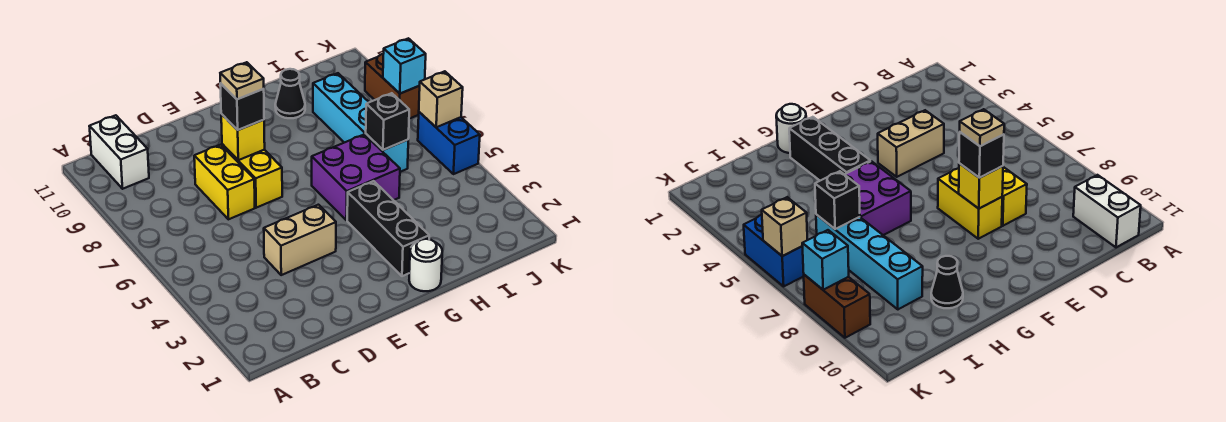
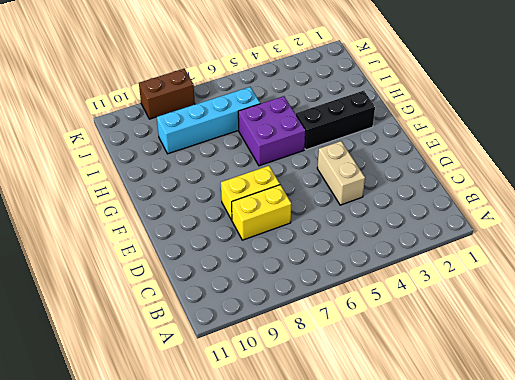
none -> white 1x2 brick [89,115,149,189]
none -> white 1x1 round brick [409,239,442,291]
none -> black 1x1 cone [275,69,305,118]

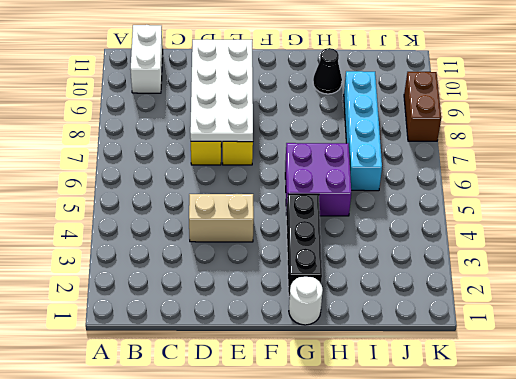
white 2x4 plate [190,39,253,142] -> yellow 1x1 brick [221,114,265,160]
none -> blue 1x2 brick [418,112,480,174]
none -> black 1x1 brick [366,93,409,150]
none -> tan 1x1 brick [419,71,463,127]

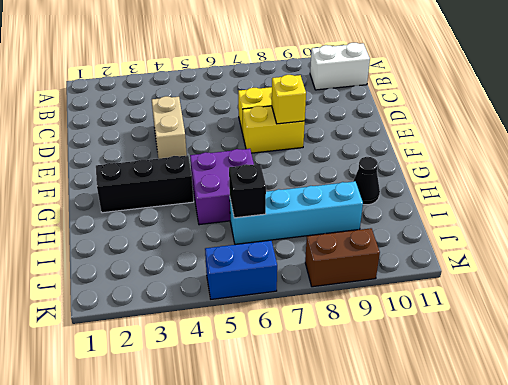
none -> white 1x1 round brick [409,239,442,291]
none -> tan 1x1 brick [419,71,463,127]
none -> cyan 1x1 brick [383,38,426,94]

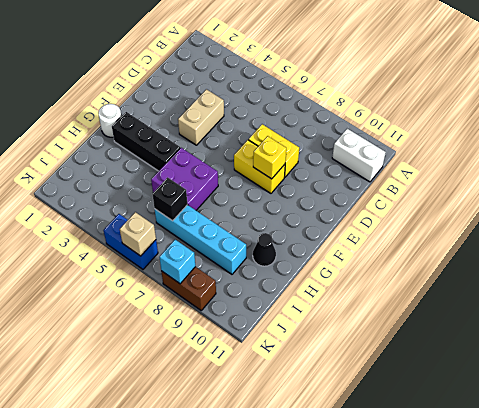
none -> black 1x1 brick [220,83,264,130]
none -> tan 1x1 plate [220,62,264,99]

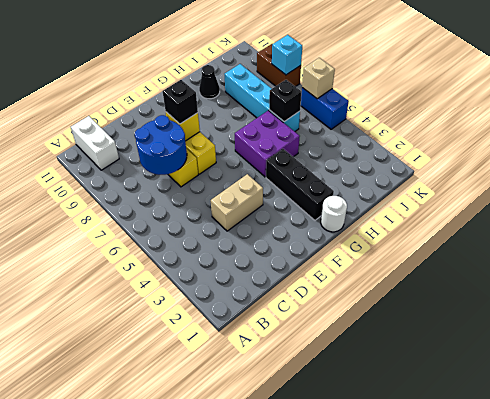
blue 2x2 round brick [135,115,187,175] -> none
none -> tan 1x1 plate [220,62,264,99]

